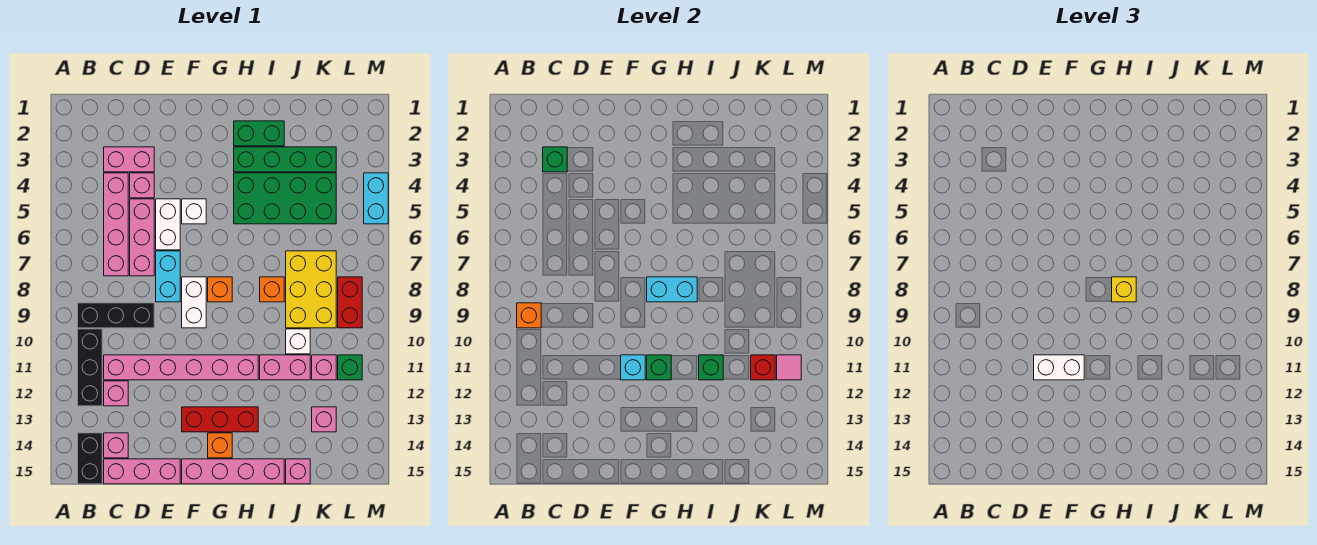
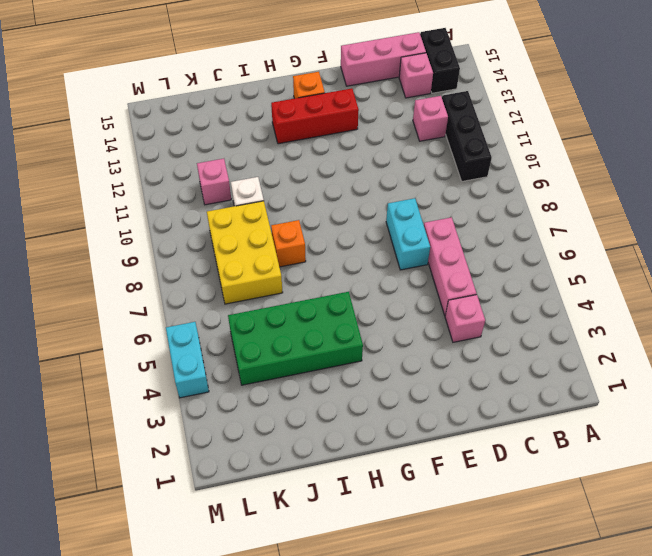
none -> black 1x3 brick [78,303,154,328]
none -> pink 1x2 brick [104,147,154,172]
none -> pink 1x4 brick [104,173,128,276]
none -> pink 1x6 brick [104,355,258,380]

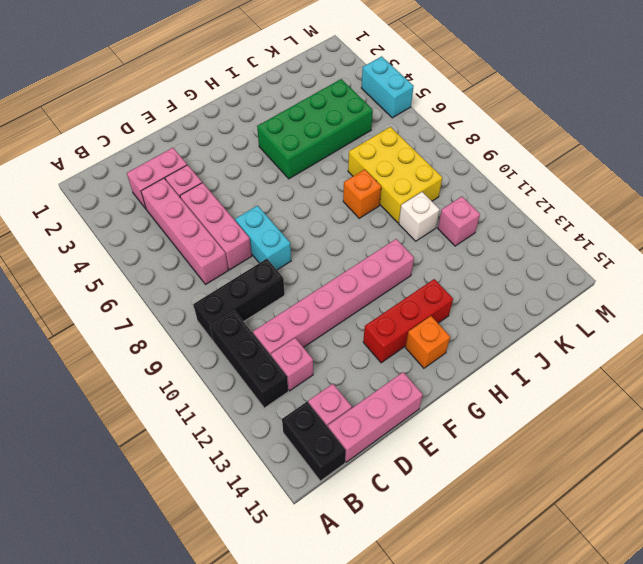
none -> white 1x2 brick [156,199,180,250]
none -> white 1x1 brick [182,199,206,224]
none -> white 1x2 brick [182,277,206,328]
none -> pink 1x4 brick [182,459,284,484]

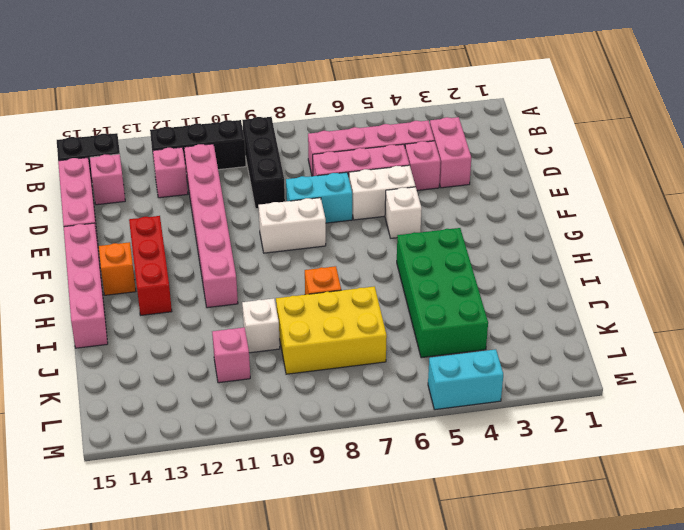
none -> orange 1x1 brick [208,277,232,302]
none -> green 1x2 brick [234,121,284,146]
none -> green 1x4 brick [234,147,336,172]
none -> pink 1x2 brick [260,355,310,380]

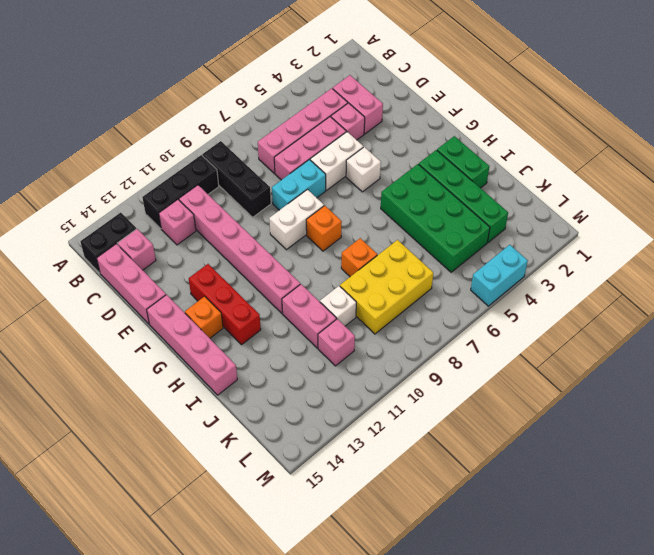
none -> pink 1x1 brick [286,459,310,484]
none -> pink 1x1 brick [312,407,336,432]
none -> red 1x2 brick [338,277,362,328]
none -> green 1x1 brick [338,355,362,380]

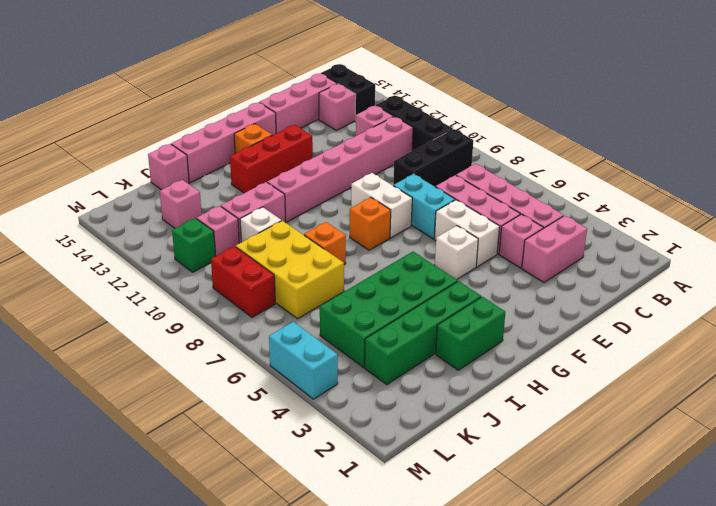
none -> orange 1x1 brick [517,303,541,328]
none -> green 1x1 brick [543,147,567,172]
none -> cyan 1x1 brick [621,355,645,380]
none -> cyan 1x2 brick [647,277,697,302]

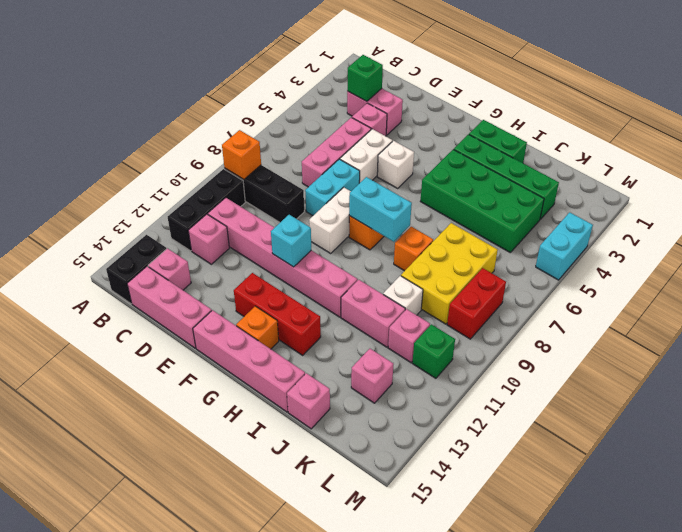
none -> pink 1x4 brick [104,173,128,276]
none -> green 1x1 brick [647,355,671,380]
none -> green 1x1 brick [699,355,723,380]
none -> red 1x1 brick [751,355,775,380]

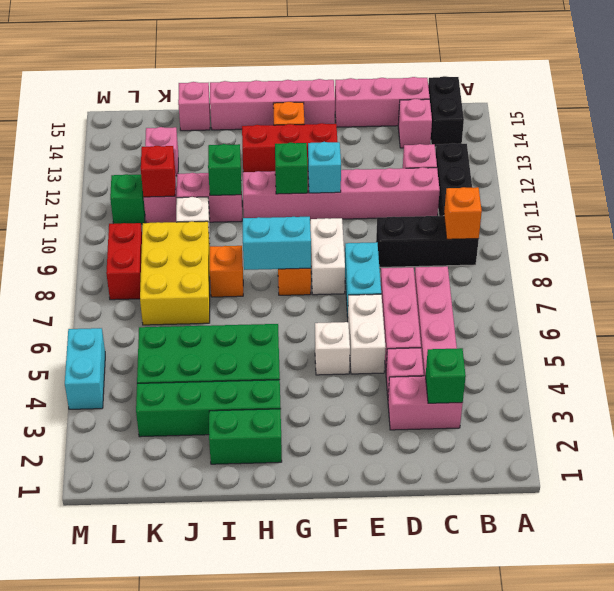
none -> pink 1x1 tile [777,355,801,380]
none -> white 1x2 brick [1034,355,1084,380]
none -> yellow 1x1 brick [1112,277,1136,302]

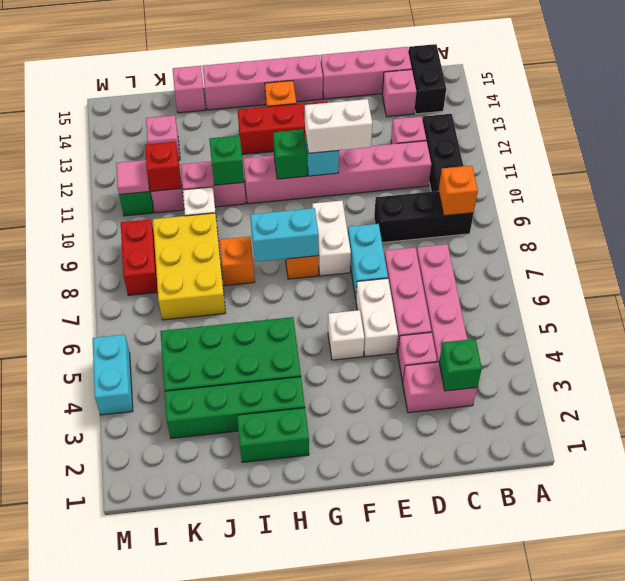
none -> yellow 1x1 brick [1112,277,1136,302]

